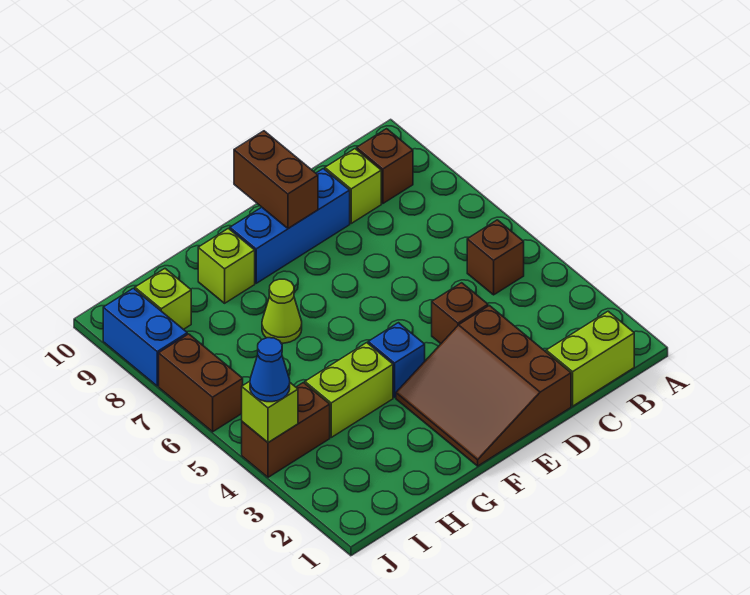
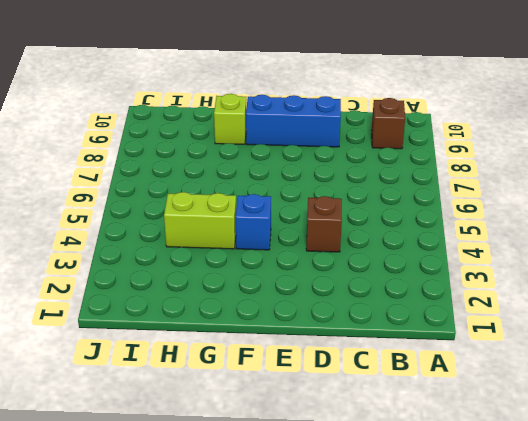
none -> lime 1x2 brick [546,311,634,406]
none -> brown 1x1 brick [467,220,524,295]
none -> lime 1x1 brick [325,149,381,223]

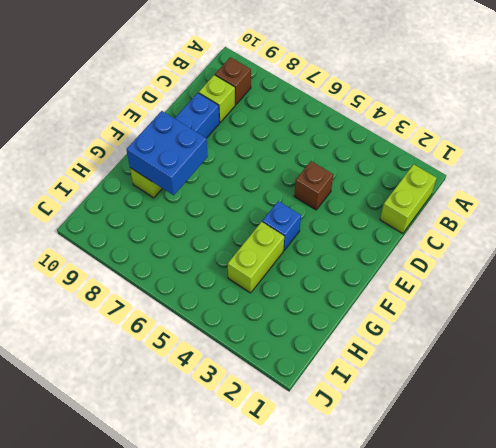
blue 2x2 brick [126,111,208,195] -> none
none -> brown 1x1 brick [467,220,524,295]
none -> brown 3x3 slope [396,306,571,466]
none -> lime 1x1 cone [262,279,302,343]

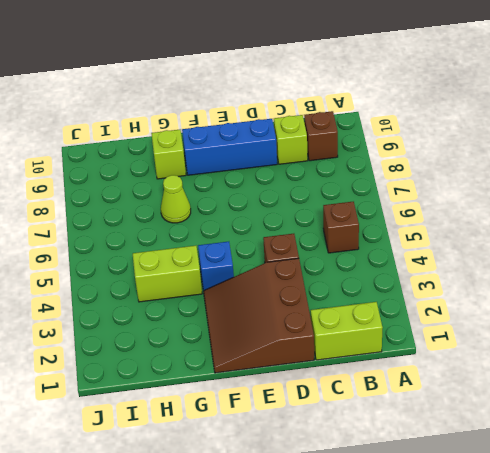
none -> brown 1x2 brick [242,383,330,477]
none -> lime 1x1 brick [135,269,191,330]
none -> brown 1x2 brick [159,334,243,432]

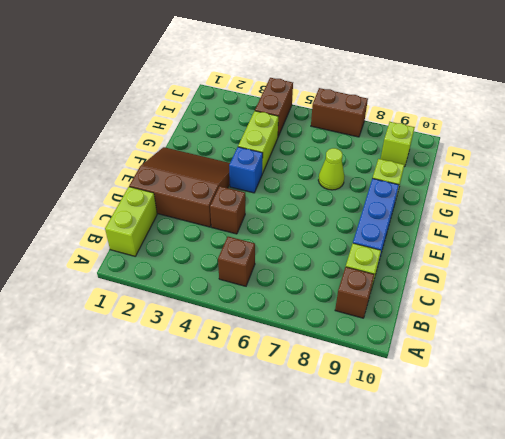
none -> blue 1x2 brick [103,288,187,386]
none -> brown 1x2 brick [234,131,318,228]
none -> lime 1x1 brick [242,381,298,443]

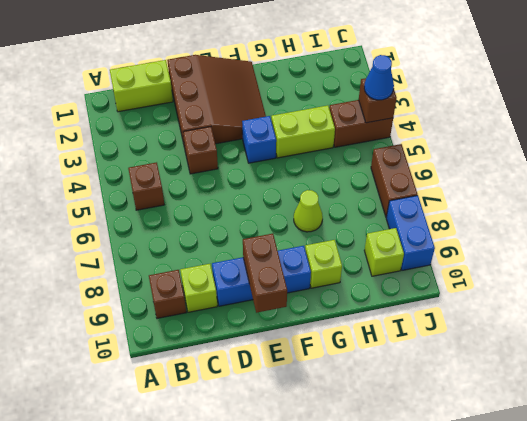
brown 1x1 brick [359,78,397,123] -> lime 1x1 brick [242,381,298,443]

